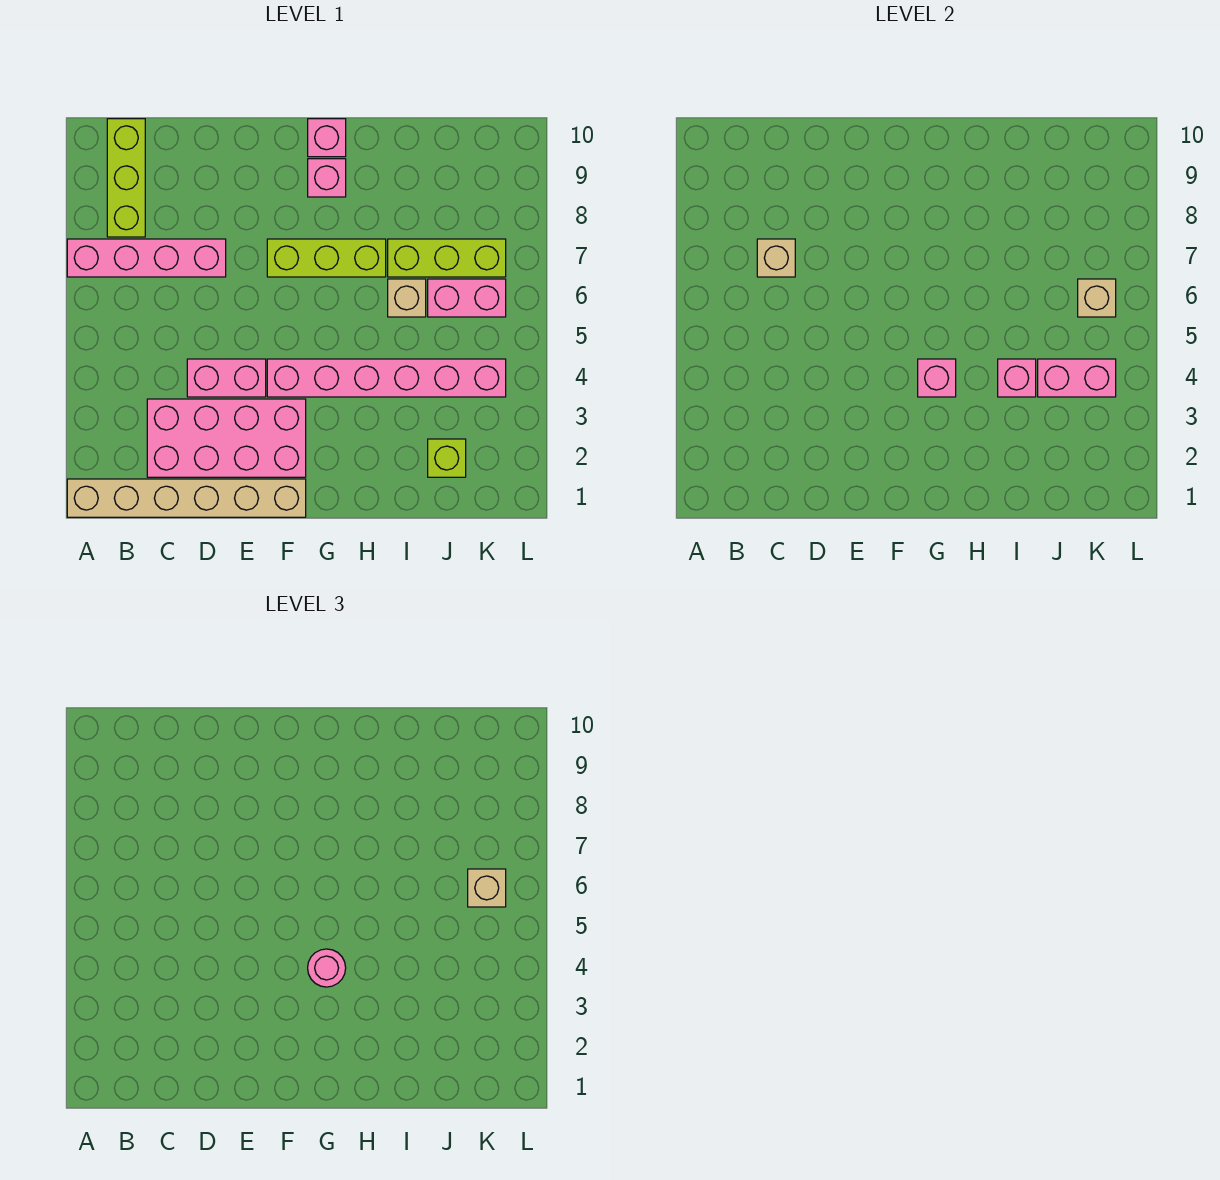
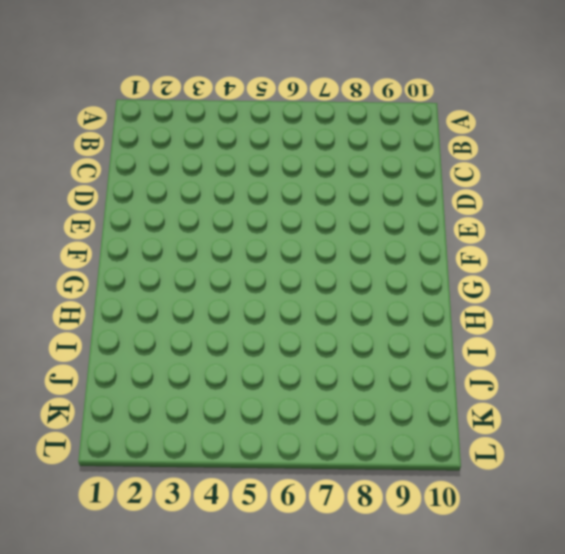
none -> tan 1x6 brick [67,479,306,517]
none -> pink 1x4 brick [67,239,226,277]
none -> lime 1x3 brick [107,119,145,237]

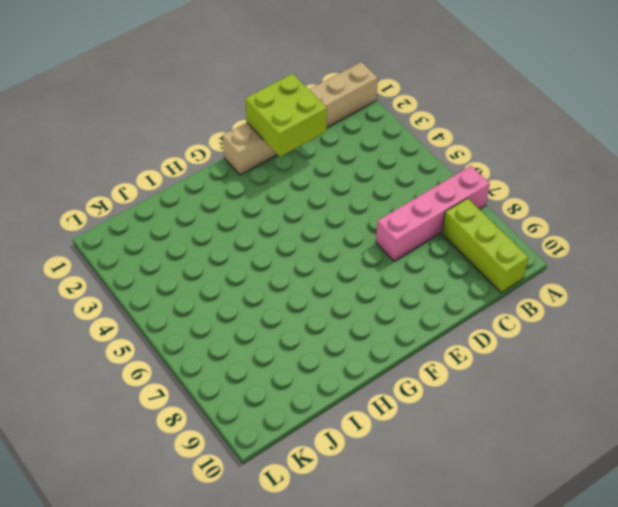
lime 2x2 brick [245,74,327,157] -> none
none -> pink 2x4 brick [147,399,306,477]
none -> pink 1x2 brick [187,359,266,397]
none -> pink 1x6 brick [267,359,506,397]

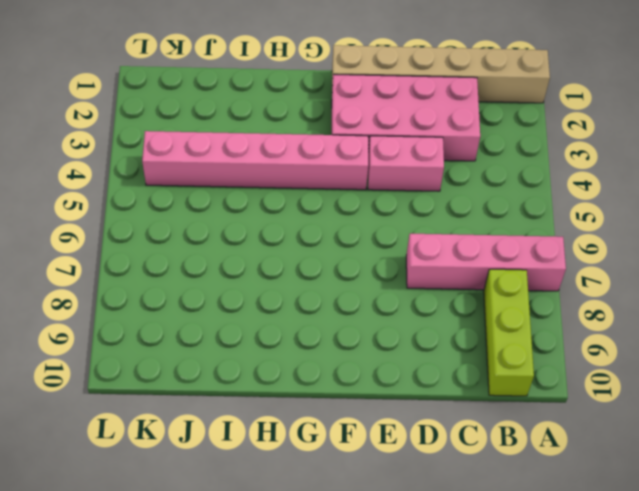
none -> lime 1x3 brick [267,239,386,277]
none -> pink 1x1 brick [308,159,346,197]
none -> pink 1x1 brick [308,119,346,157]

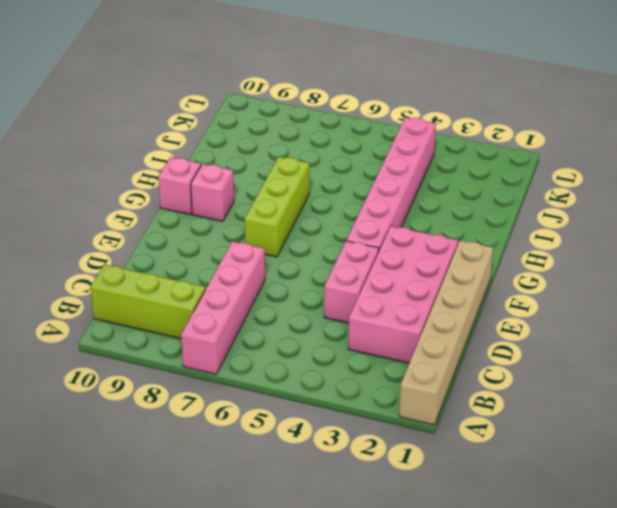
none -> tan 1x1 brick [388,279,426,317]
none -> lime 1x3 brick [388,239,506,277]
none -> lime 1x1 brick [428,439,466,477]

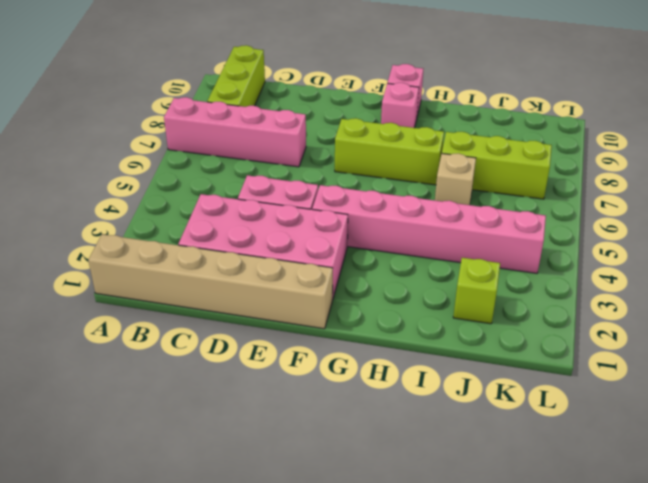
none -> pink 1x2 brick [428,279,506,317]
none -> tan 1x1 brick [757,239,795,277]
none -> pink 1x1 brick [918,359,956,397]

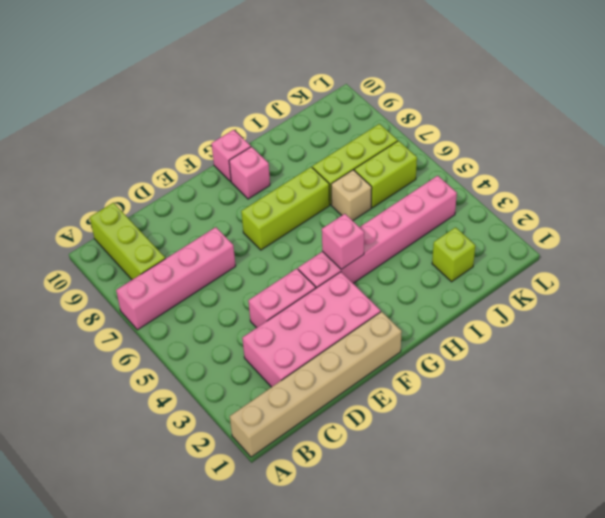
lime 1x2 brick [354,141,417,208] -> pink 1x2 brick [428,279,506,317]
none -> tan 1x1 brick [757,239,795,277]
none -> pink 1x1 brick [998,359,1036,397]
none -> pink 1x2 brick [1038,359,1116,397]

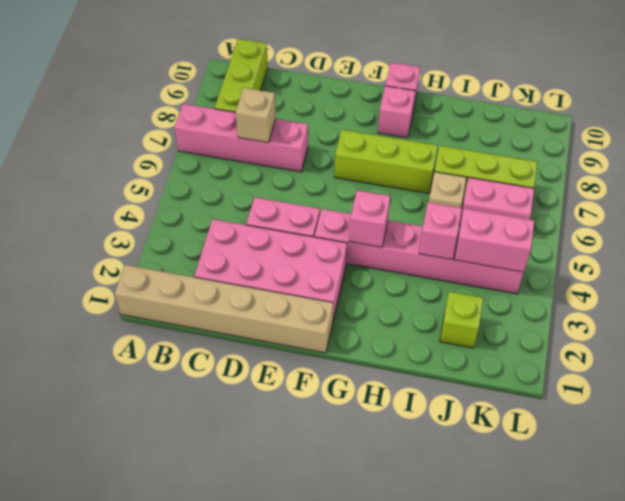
none -> tan 1x1 brick [1078,279,1116,317]
none -> pink 1x1 round brick [308,949,346,987]
none -> tan 1x1 brick [468,869,506,907]

